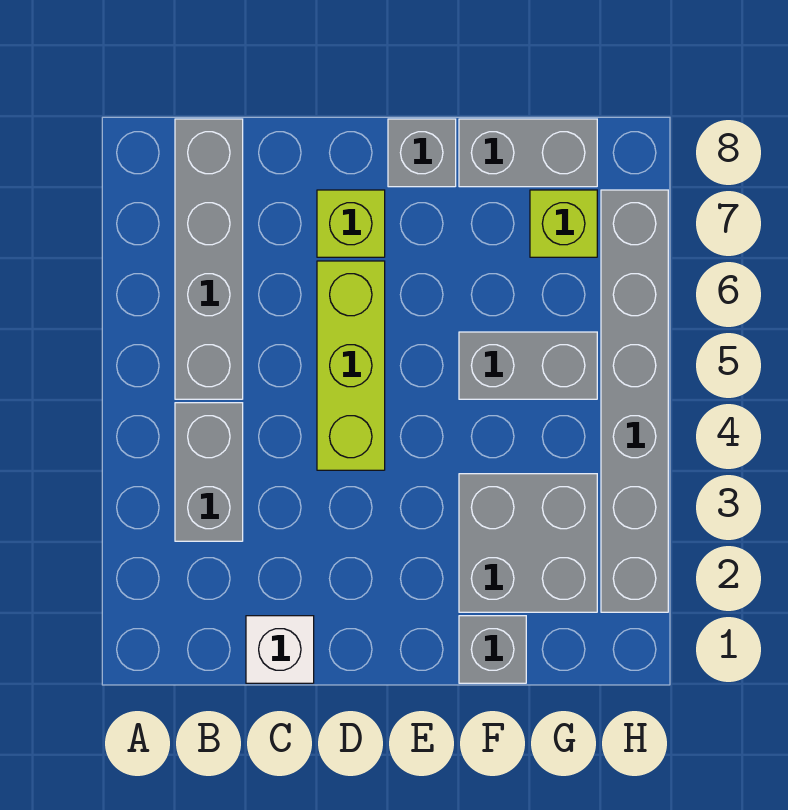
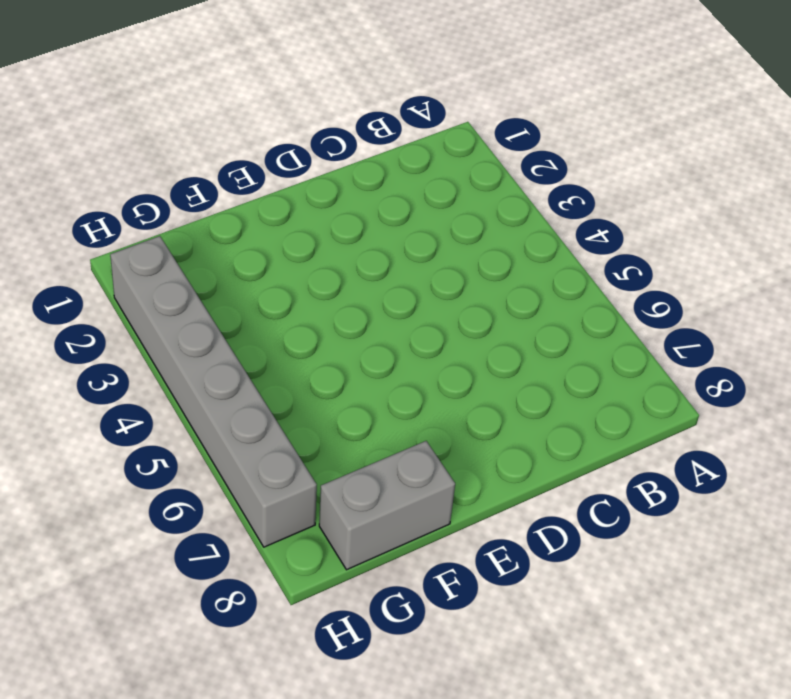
none -> grey 1x2 brick [175,403,243,541]
none -> grey 1x4 brick [175,119,243,399]
none -> white 1x1 brick [246,616,314,683]

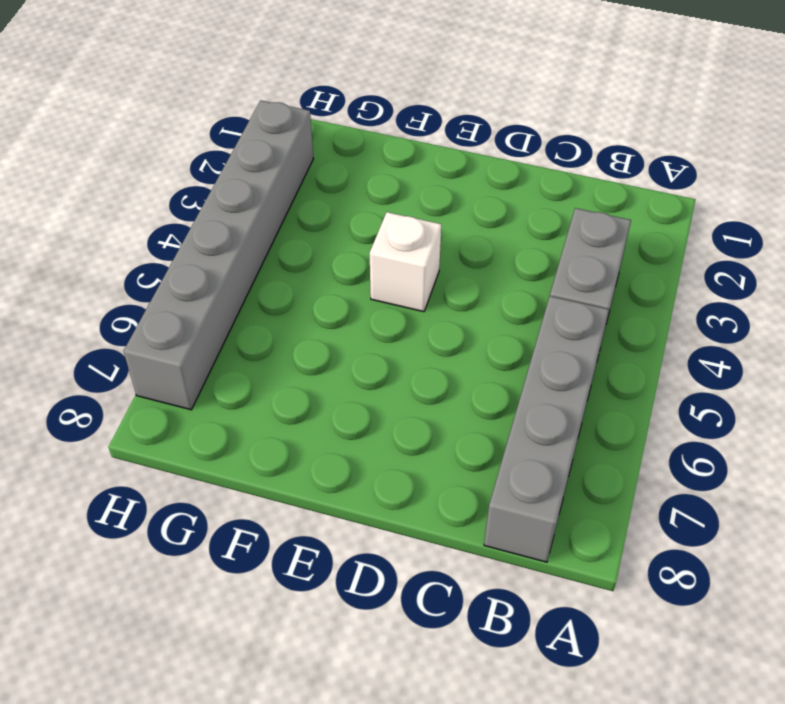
white 1x1 brick [370,212,441,312] -> white 1x1 brick moved to [246,616,314,683]
none -> lime 1x3 brick [317,261,385,470]
none -> lime 1x1 brick [317,190,385,257]
none -> grey 1x1 brick [388,119,456,187]

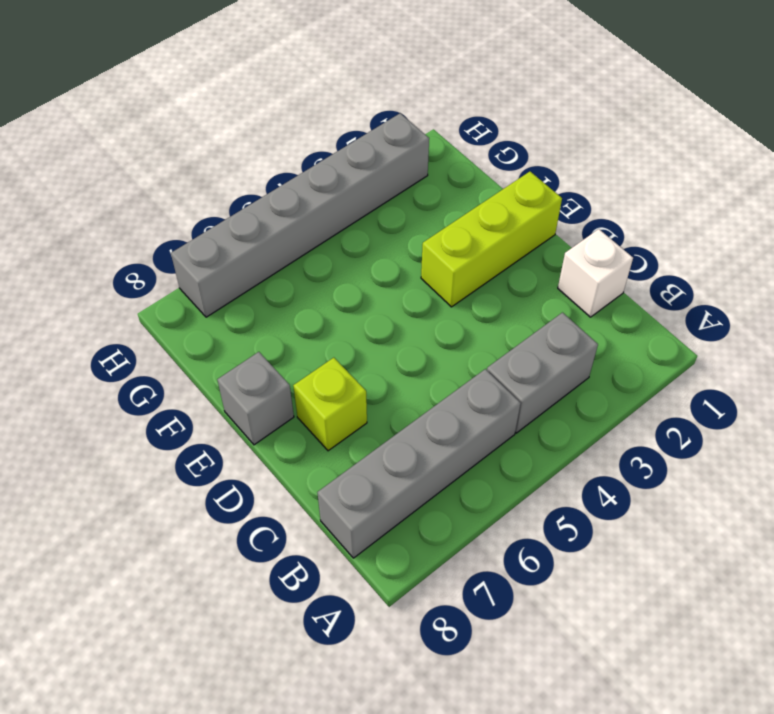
lime 1x3 brick [421,172,562,307] -> lime 1x3 brick moved to [317,261,385,470]
none -> grey 1x1 brick [459,616,526,683]
none -> grey 2x2 brick [459,474,597,612]
none -> grey 1x2 brick [459,332,597,399]

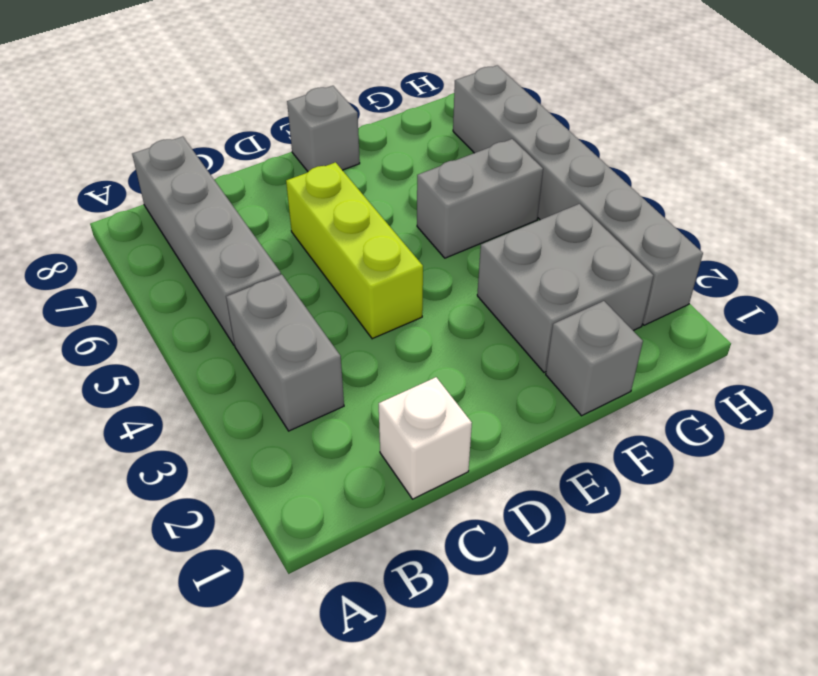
none -> lime 1x1 brick [317,190,385,257]
none -> grey 1x2 brick [459,119,597,187]
none -> lime 1x1 brick [530,190,597,257]

